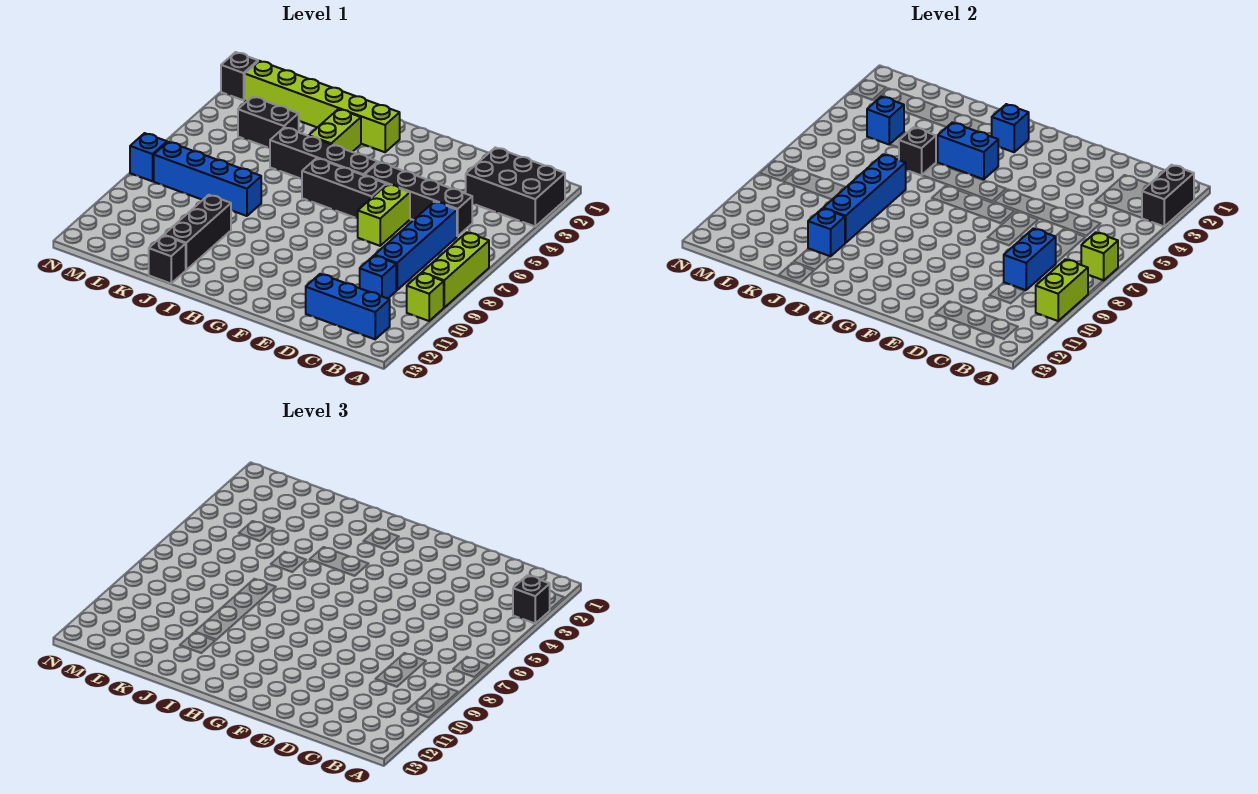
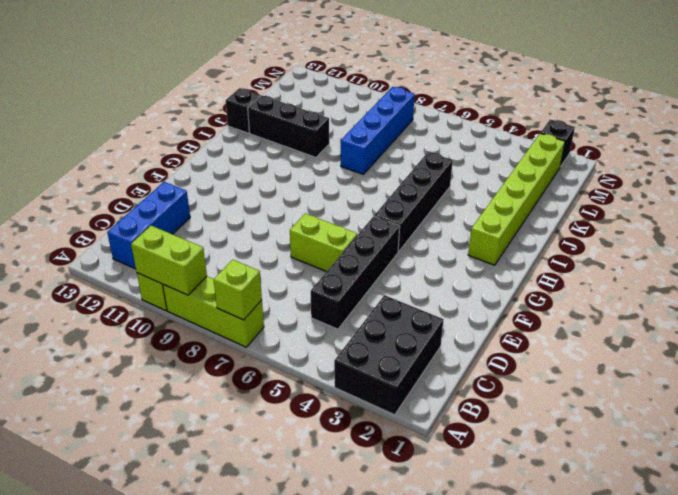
none -> blue 1x4 brick [375,202,457,290]
none -> blue 1x1 brick [360,255,396,299]
none -> black 1x3 brick [302,158,386,218]

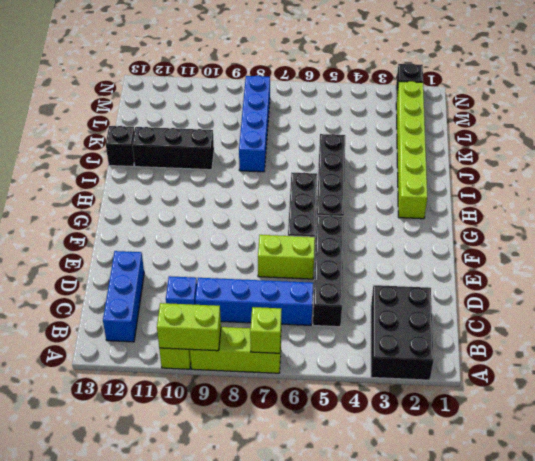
none -> lime 1x2 brick [309,109,361,152]
none -> black 1x2 brick [238,97,299,148]
none -> blue 1x1 brick [130,133,167,181]

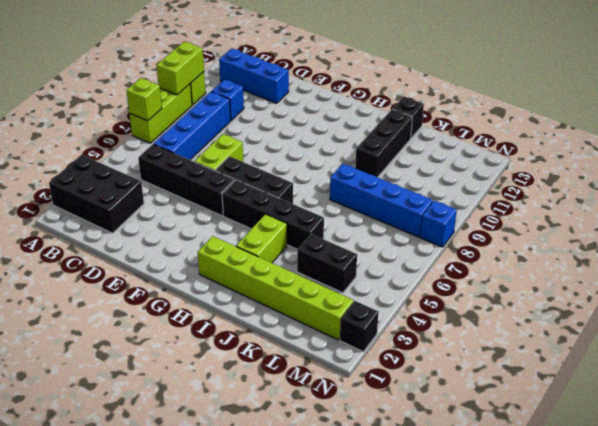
none -> black 1x2 brick [1142,165,1194,226]
none -> blue 1x2 brick [1004,229,1056,290]
none -> blue 1x1 brick [992,104,1029,152]

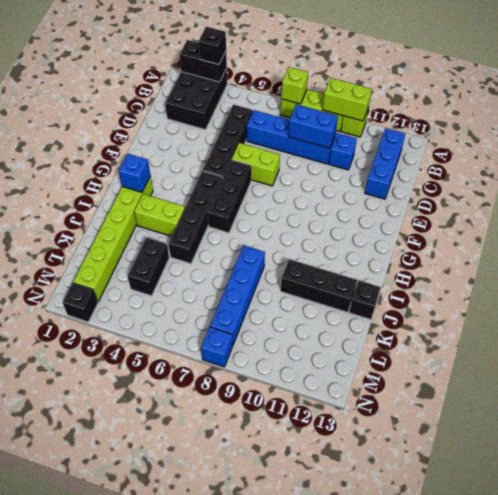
none -> blue 1x2 brick [938,122,998,179]
none -> black 1x1 brick [899,127,936,176]
none -> blue 1x4 brick [823,154,906,243]

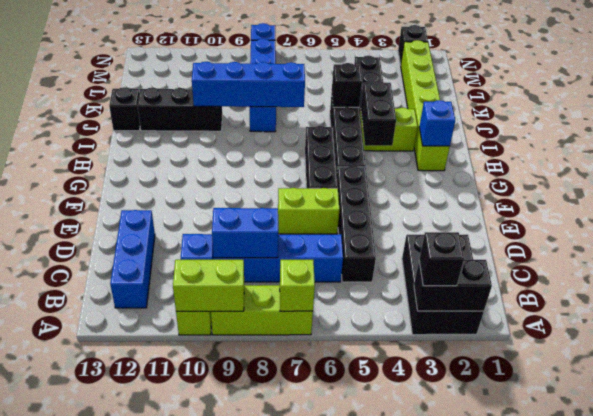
black 1x2 brick [361,81,396,146] -> blue 1x2 brick [938,122,998,179]
none -> blue 1x1 brick [808,208,845,256]
none -> blue 1x1 brick [867,97,904,145]

